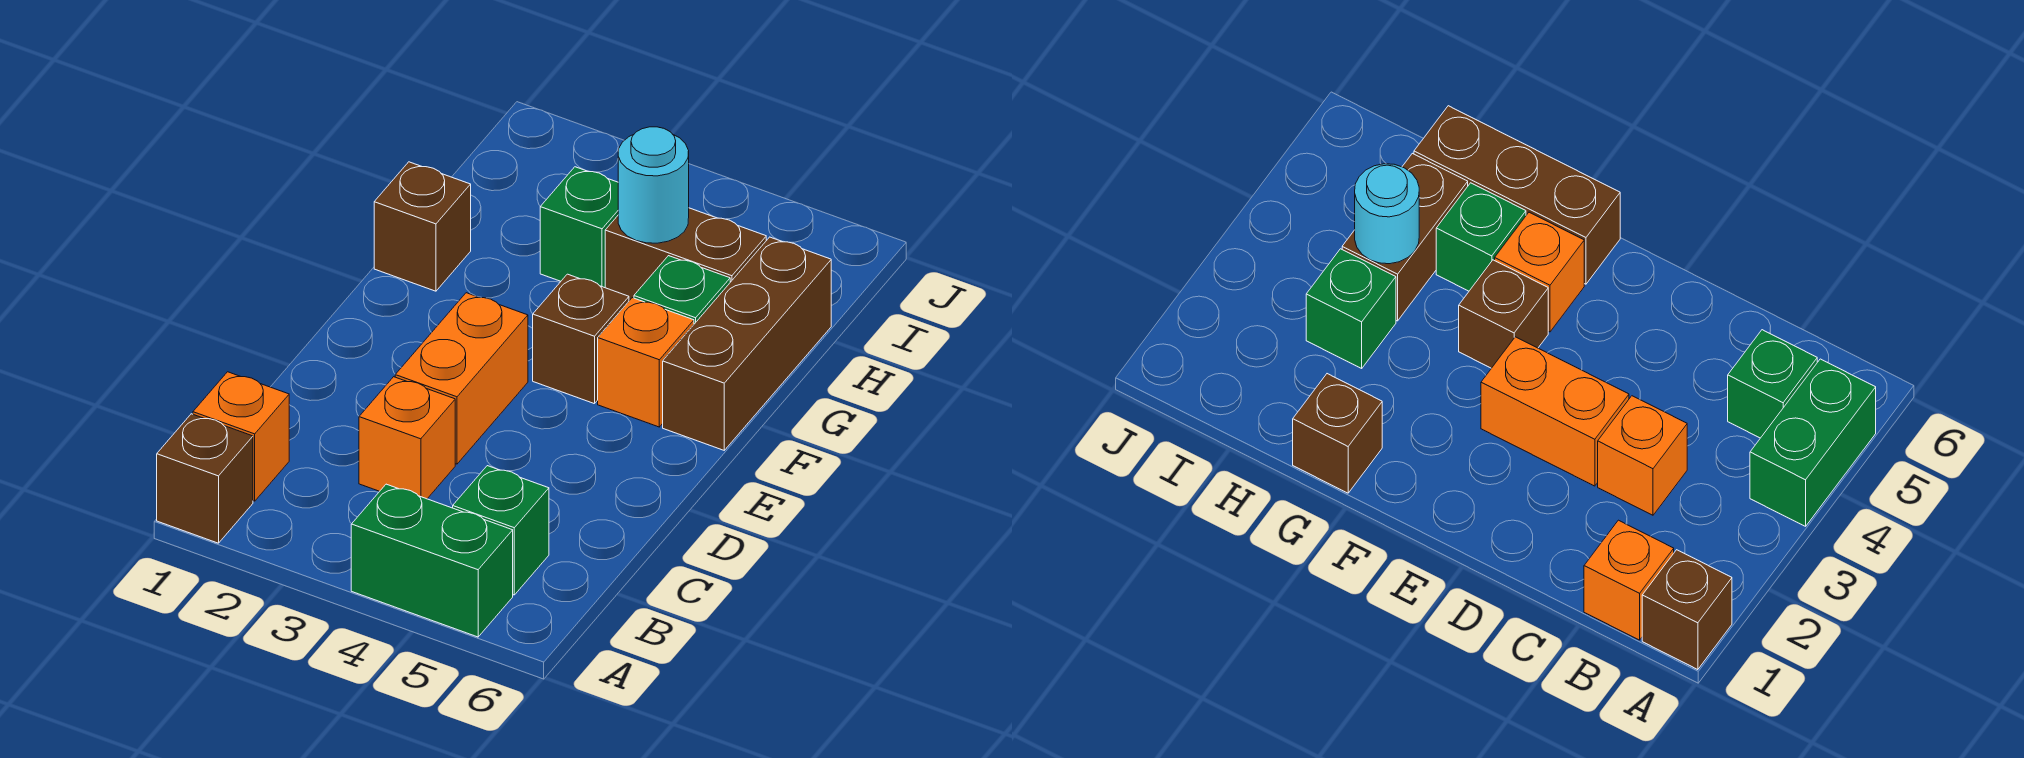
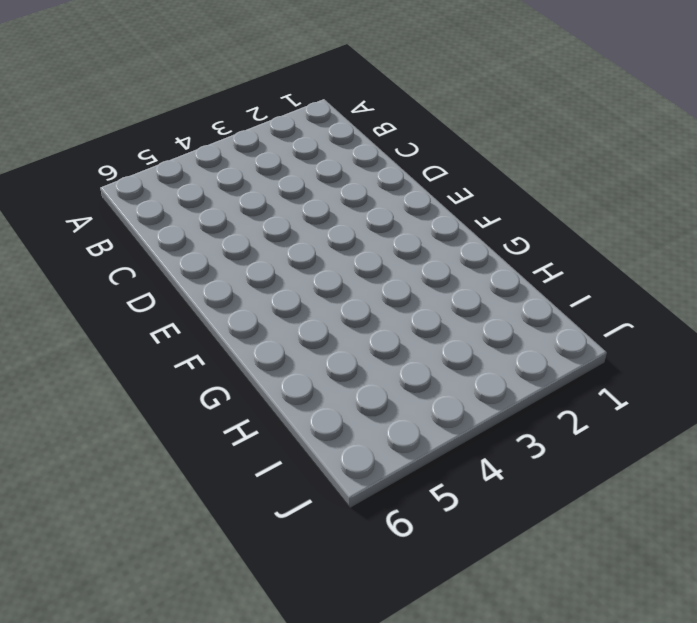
none -> brown 1x1 brick [157,414,253,543]
none -> green 1x2 brick [351,484,513,637]
none -> orange 1x1 brick [193,372,289,501]

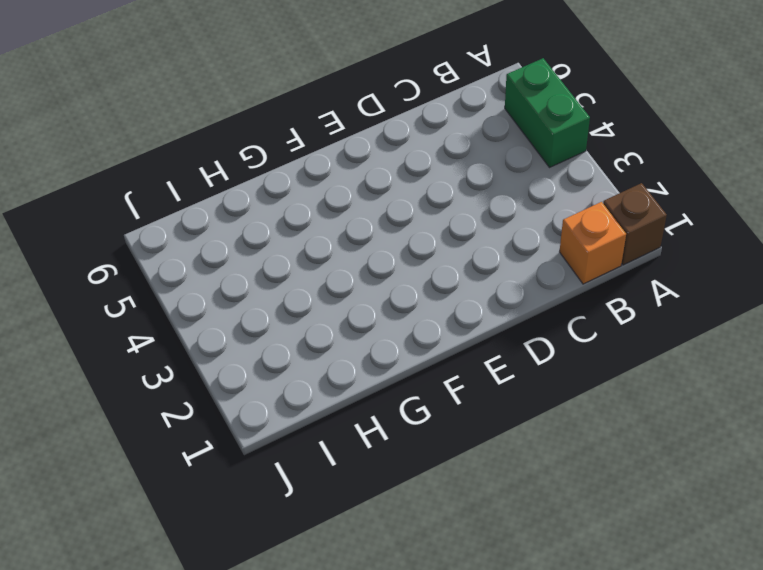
none -> green 1x1 brick [453,466,549,595]
none -> orange 1x1 brick [359,377,455,499]
none -> orange 1x2 brick [395,293,528,464]

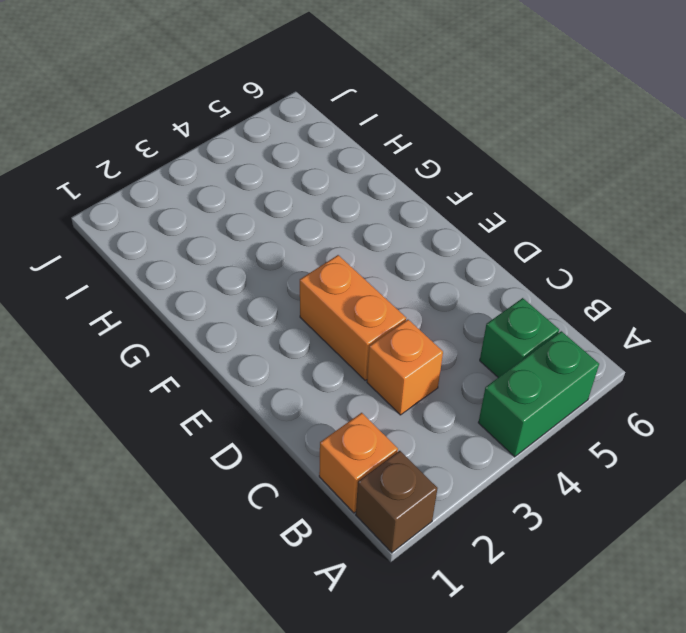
none -> brown 1x1 brick [533,274,629,404]
none -> orange 1x1 brick [598,298,694,427]
none -> brown 1x3 brick [663,237,831,450]

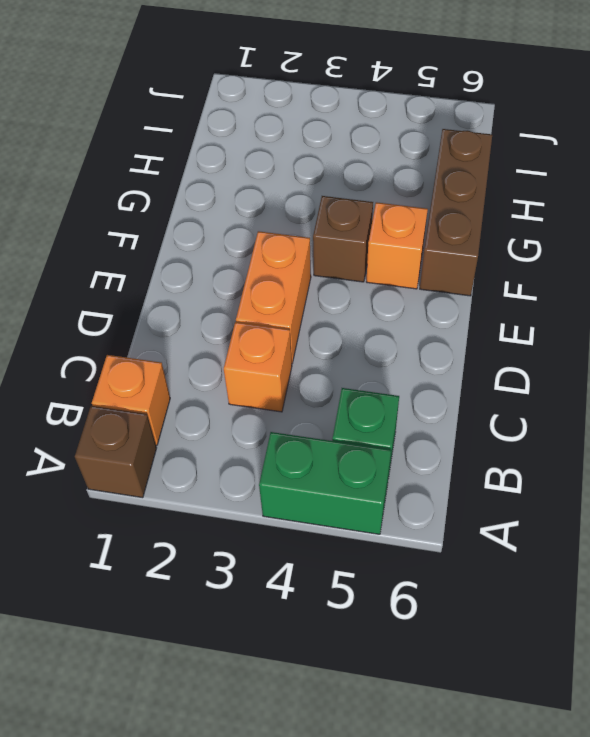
none -> brown 1x1 brick [374,162,471,291]
none -> green 1x1 brick [634,256,730,324]
none -> green 1x1 brick [540,167,618,288]

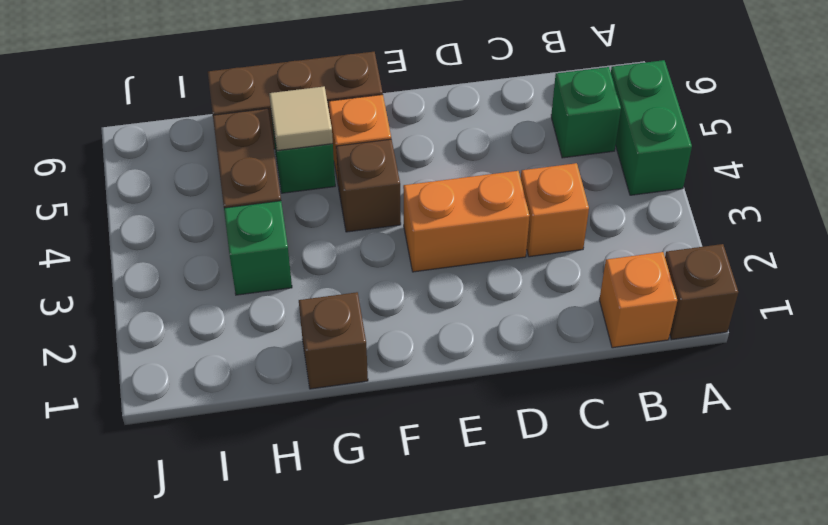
tan 1x1 tile [269,87,333,151] -> none
none -> cyan 1x1 round brick [618,127,689,243]

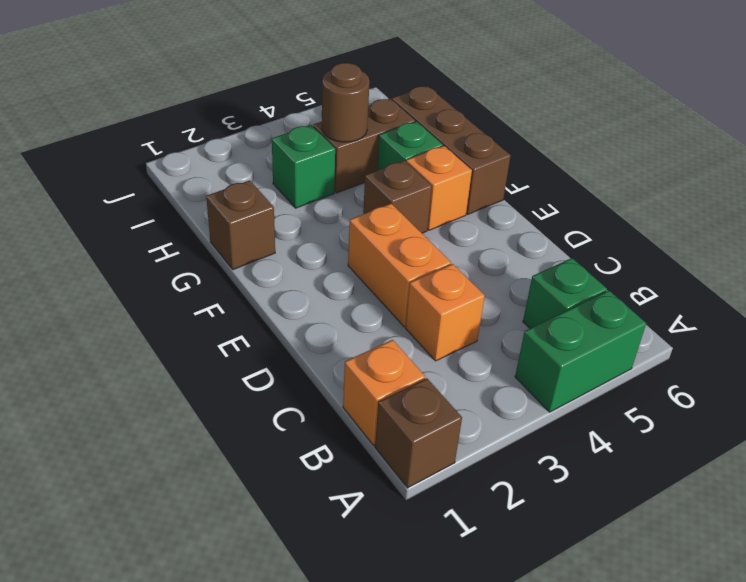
brown 1x1 round brick [322,63,370,142] -> cyan 1x1 round brick [618,127,689,243]

